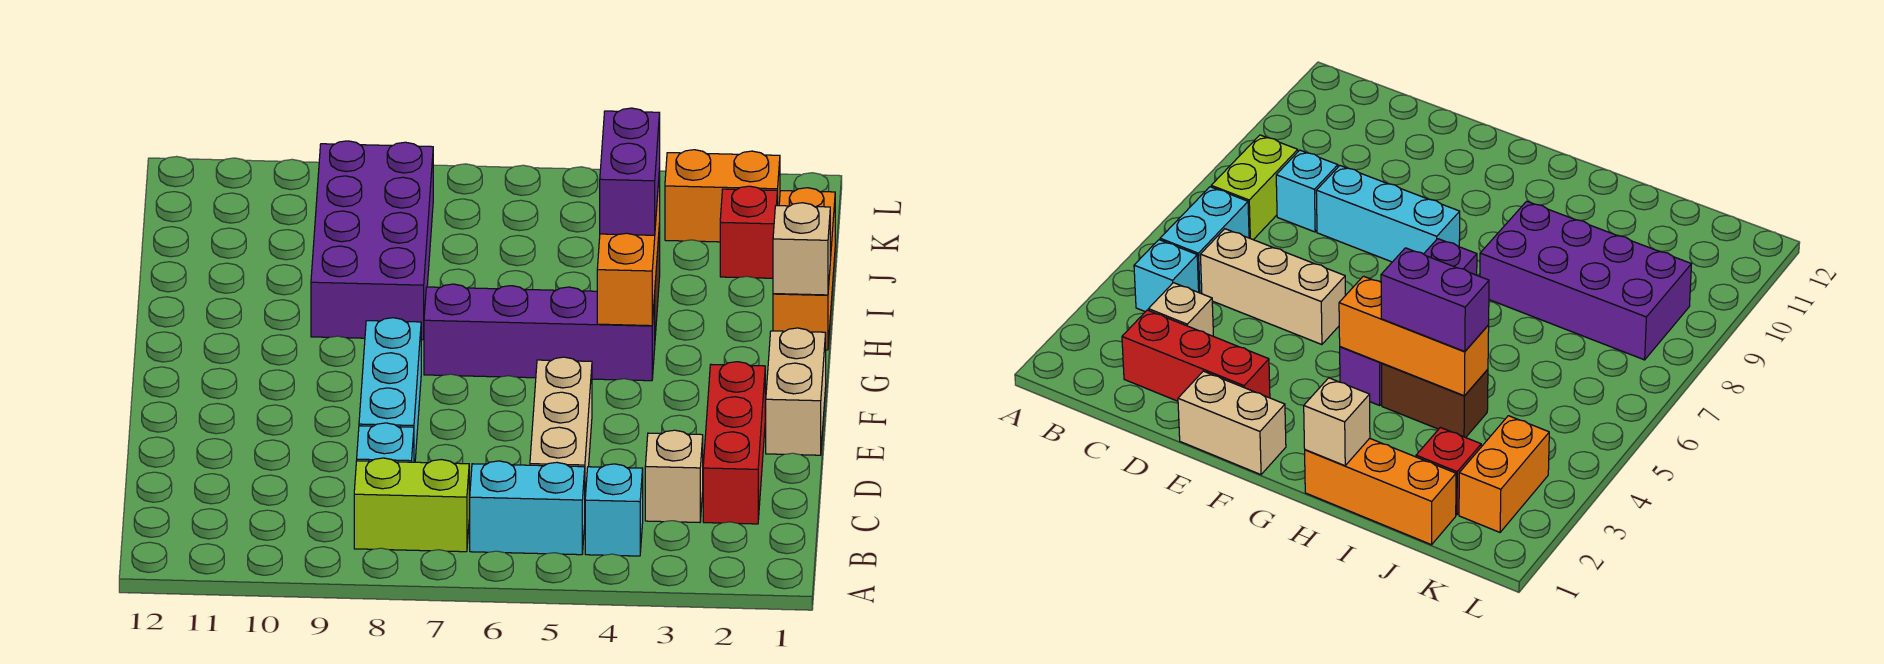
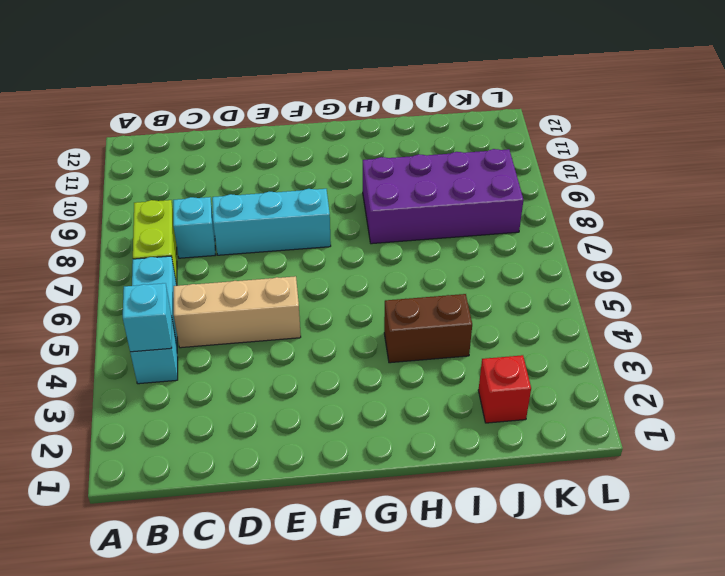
cyan 1x1 brick [123,283,172,352] -> none
none -> red 1x3 brick [703,362,765,524]
none -> tan 1x1 brick [645,430,703,522]
none -> tan 1x2 brick [766,328,826,455]

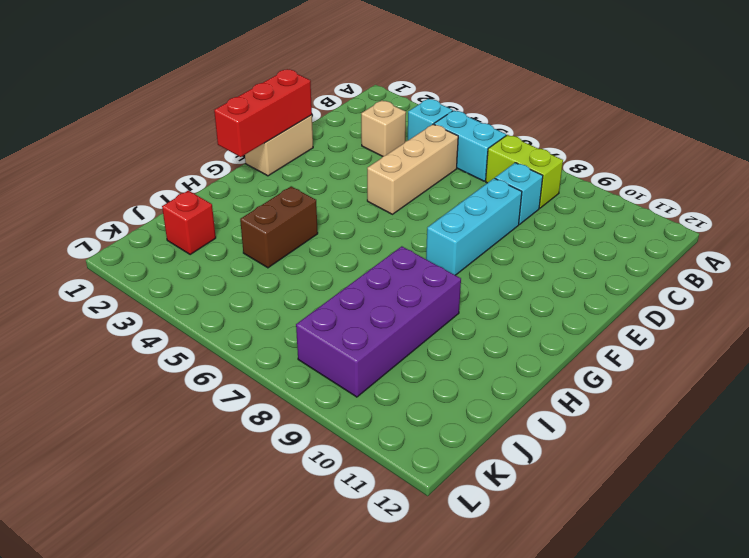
red 1x3 brick [214,69,312,157] -> red 1x3 brick moved to [703,362,765,524]
none -> purple 1x4 brick [424,284,655,381]
none -> orange 1x3 brick [773,188,835,350]
none -> orange 1x2 brick [665,150,780,242]

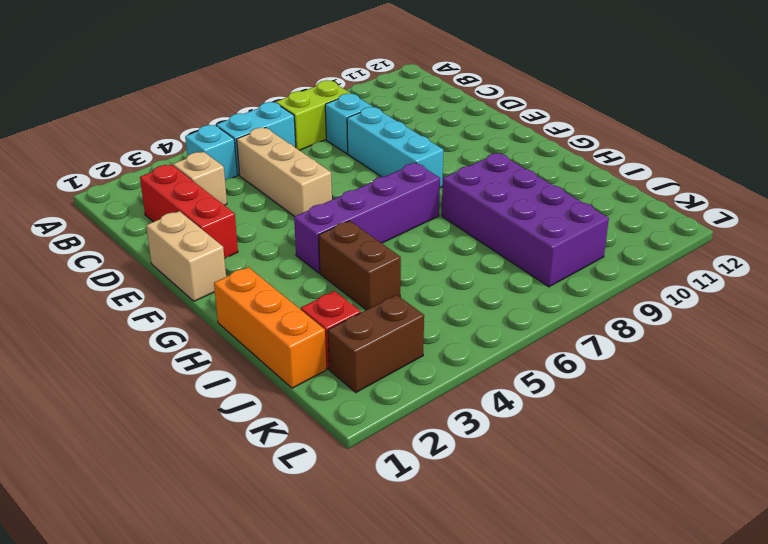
brown 1x2 brick [328,295,424,392] -> orange 1x2 brick [665,150,780,242]
none -> orange 1x3 brick [597,168,660,326]
none -> tan 1x1 brick [773,203,830,295]
none -> purple 1x2 brick [600,108,660,235]

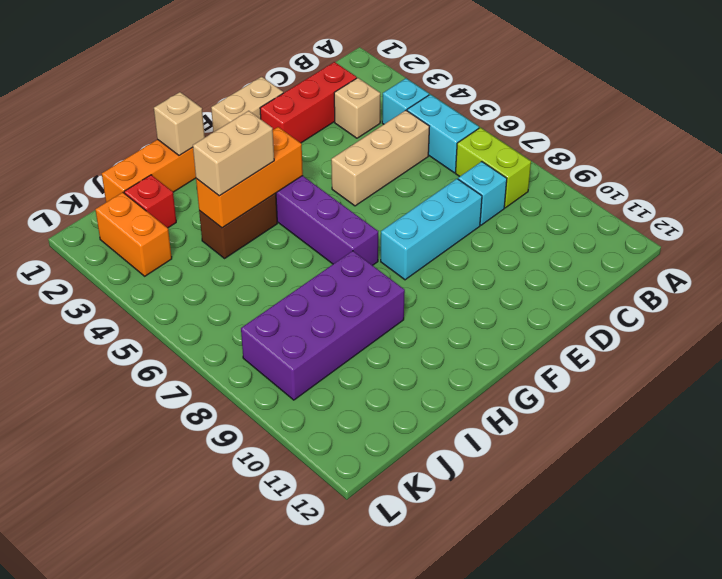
tan 1x2 brick [193,111,274,196] -> purple 1x2 brick [600,108,660,235]

